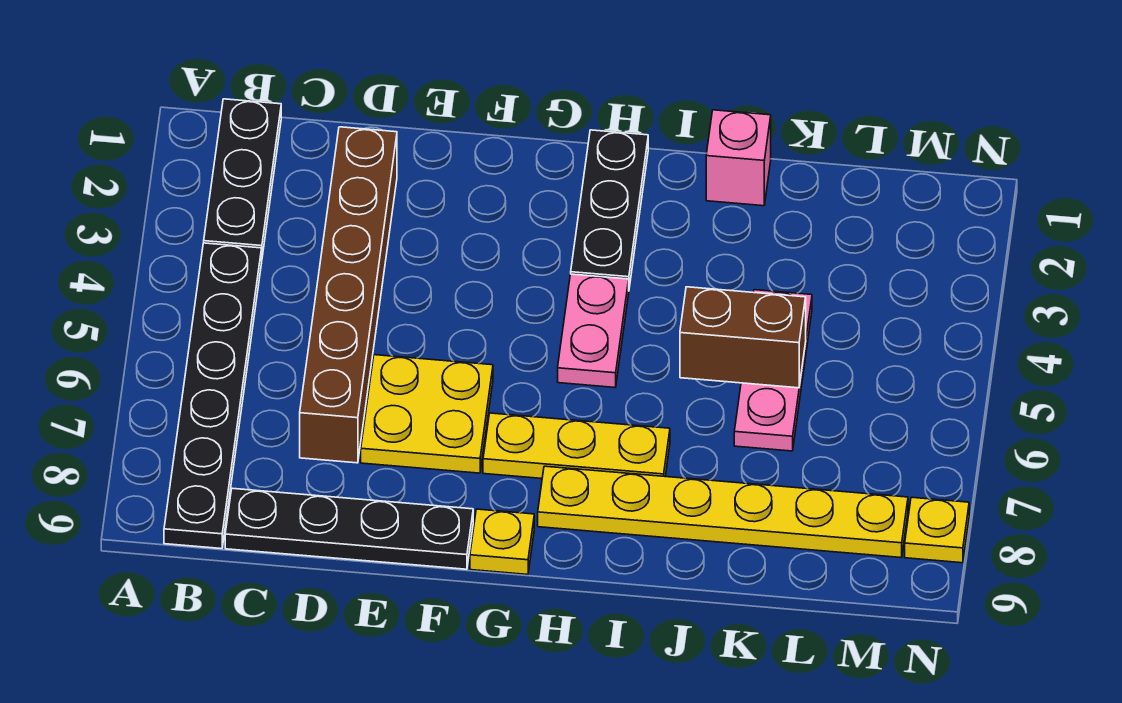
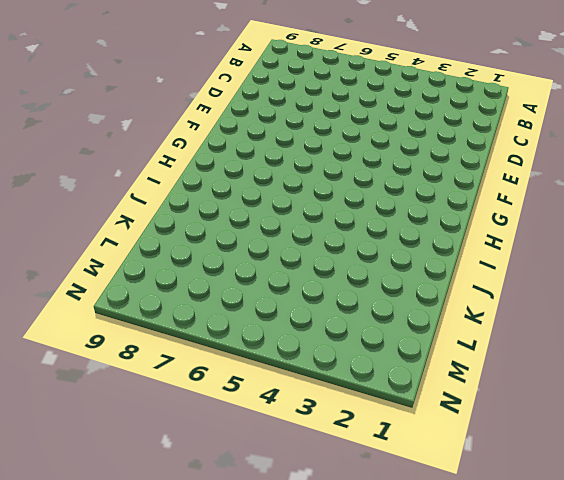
none -> black 1x3 plate [204,99,281,256]
none -> black 1x6 plate [164,243,262,549]
none -> black 1x4 plate [225,488,473,569]

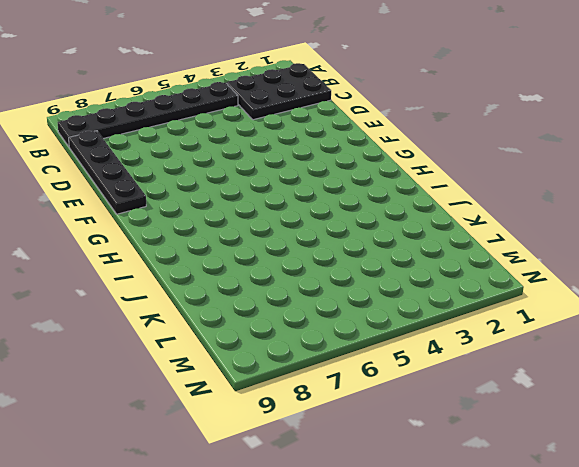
black 2x3 plate [227,63,331,120] -> black 1x3 plate [204,99,281,256]
none -> brown 1x6 brick [300,127,397,463]
none -> yellow 2x2 plate [361,355,493,473]
none -> yellow 1x3 plate [483,413,670,479]

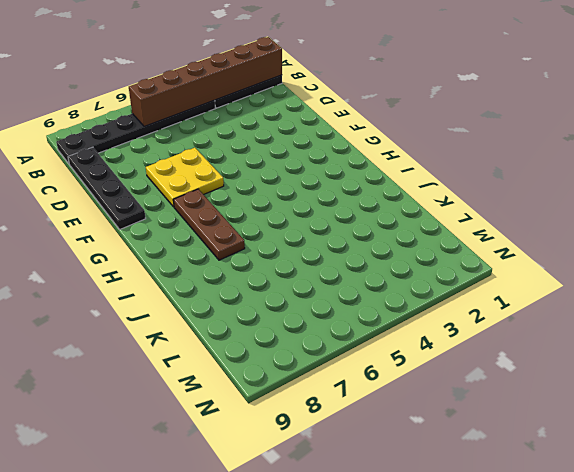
brown 1x6 brick [129,37,282,127] -> brown 1x6 brick moved to [300,127,397,463]
brown 1x3 plate [173,189,245,260] -> yellow 1x3 plate [483,413,670,479]
none -> yellow 1x1 plate [470,509,534,575]
none -> black 1x3 plate [571,130,648,287]
none -> pink 1x2 plate [558,274,629,387]

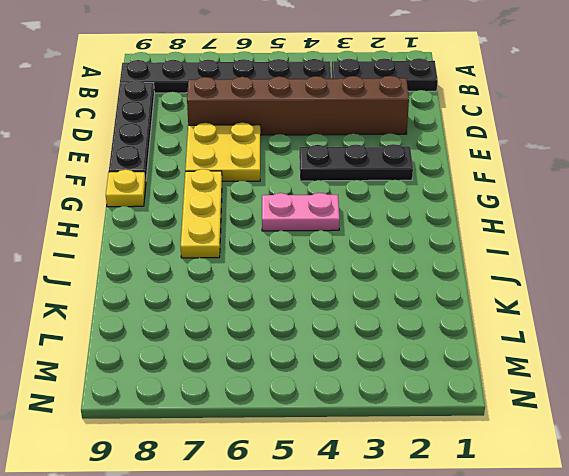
black 1x3 plate [299,144,413,181] -> black 1x3 plate moved to [571,130,648,287]
none -> yellow 1x6 plate [538,466,908,558]
none -> pink 1x1 brick [706,110,771,206]
none -> pink 1x3 plate [734,290,812,451]

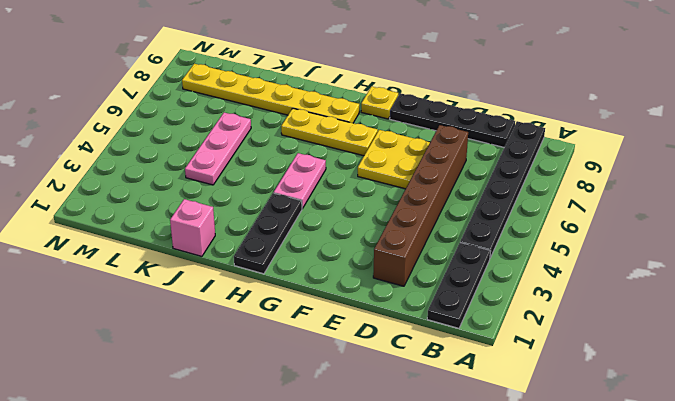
none -> yellow 1x1 plate [905,497,969,563]
none -> brown 1x2 brick [680,287,806,388]

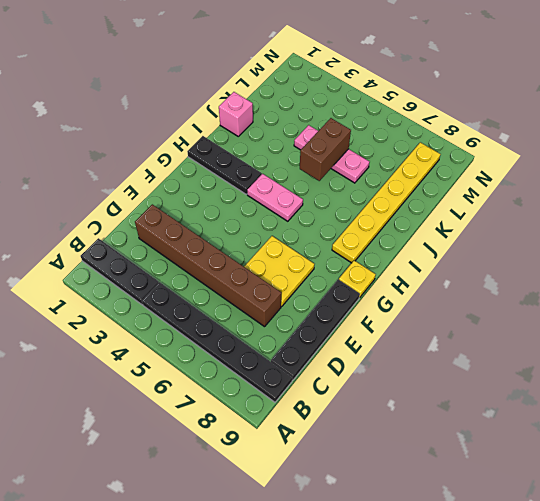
none -> yellow 1x3 plate [483,413,670,479]
none -> yellow 1x1 plate [905,497,969,563]

